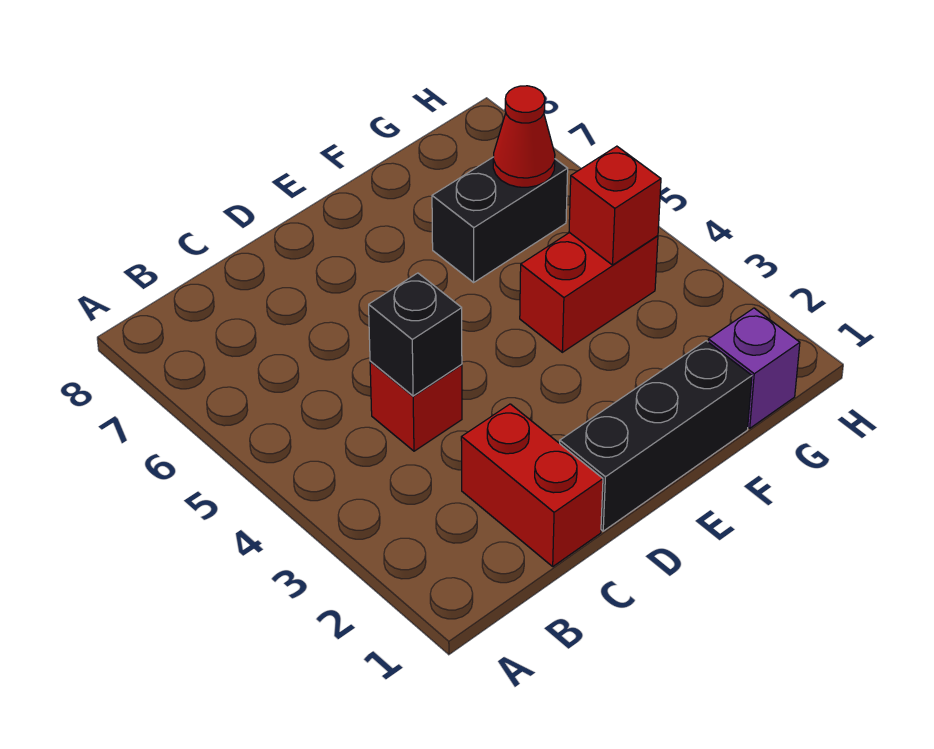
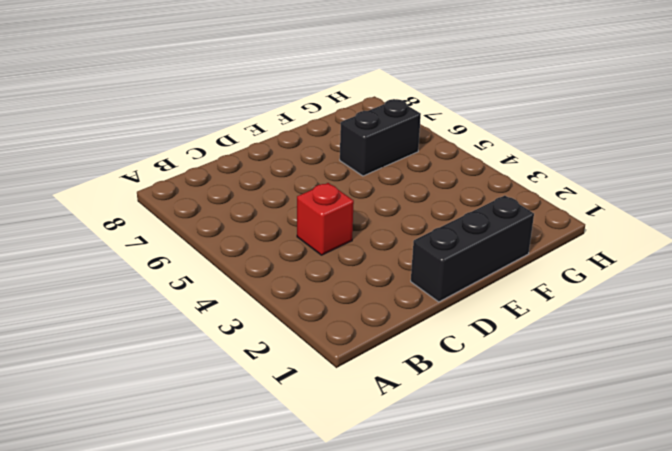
none -> red 1x2 brick [461,404,603,566]
none -> red 1x2 brick [520,233,658,352]

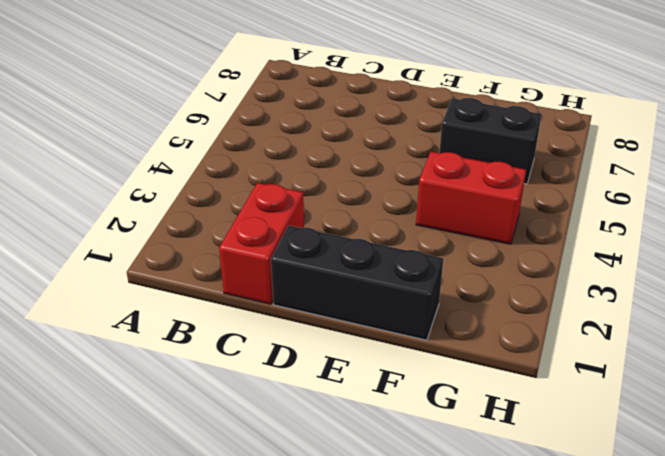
none -> red 1x1 brick [370,361,462,451]
none -> purple 1x1 brick [708,308,800,428]

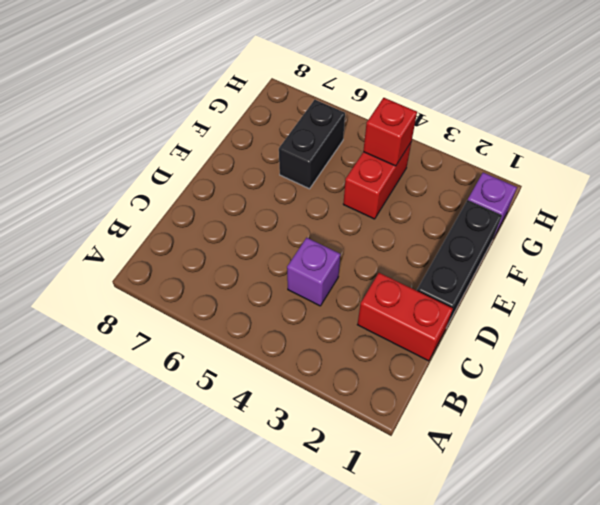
purple 1x1 brick [287,238,340,306] -> red 1x1 brick [370,361,462,451]
none -> black 1x1 brick [369,273,462,396]
none -> red 1x1 cone [493,86,555,187]

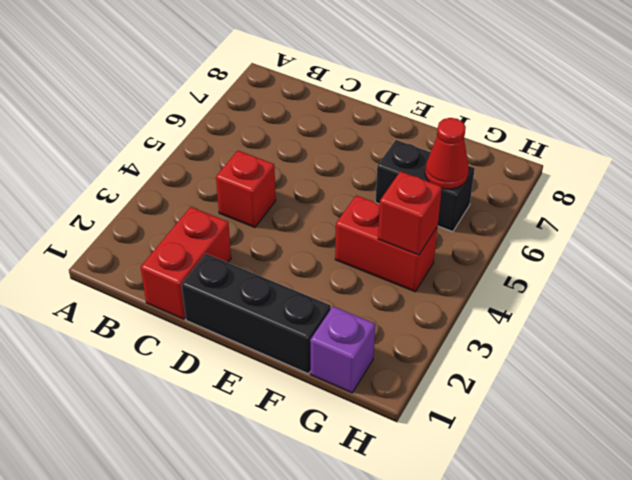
none -> black 1x1 brick [369,273,462,396]

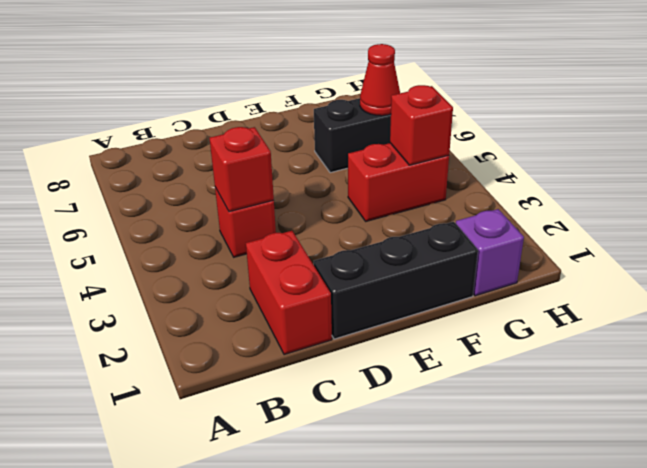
red 1x1 brick [209,127,274,212] -> black 1x1 brick [369,273,462,396]

